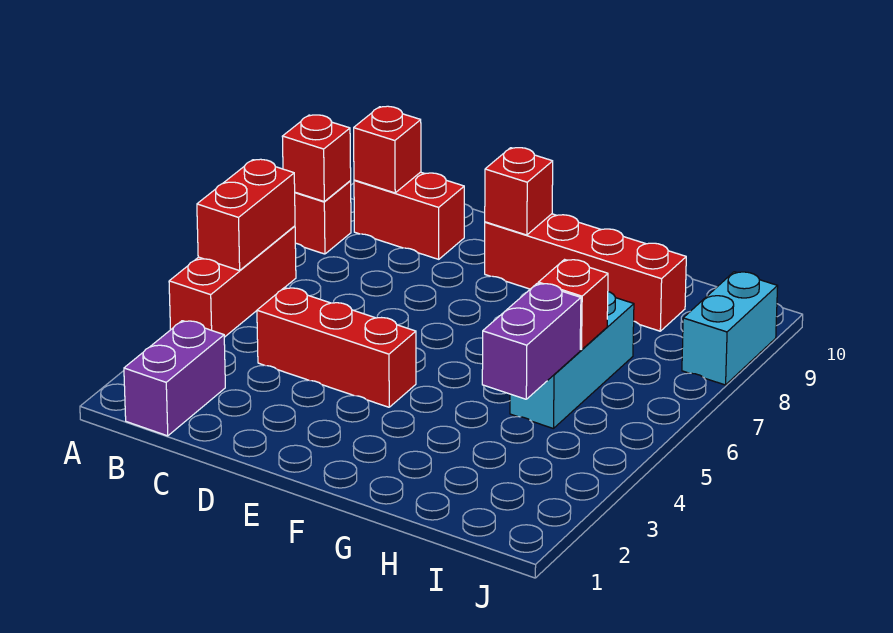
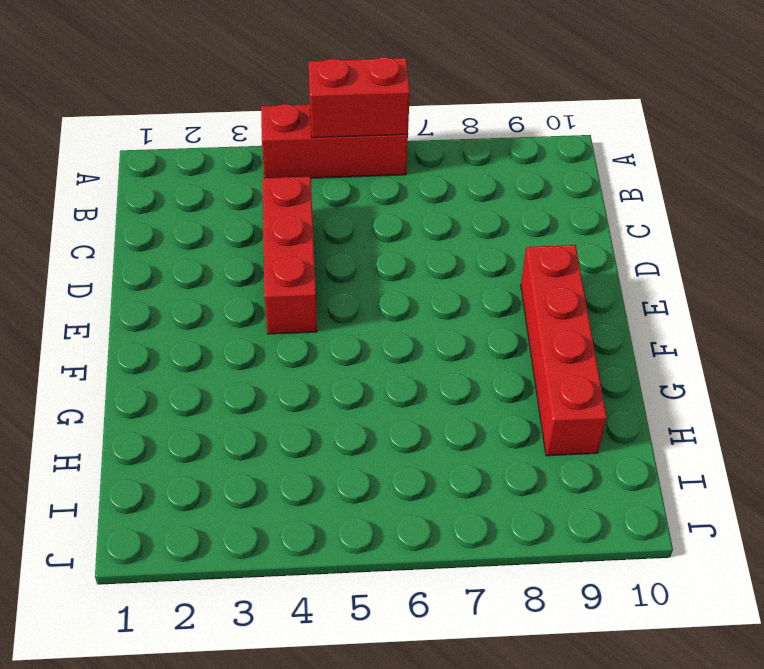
none -> red 1x1 brick [295,181,351,254]
none -> purple 1x2 brick [124,321,225,436]
none -> red 1x2 brick [354,172,464,259]

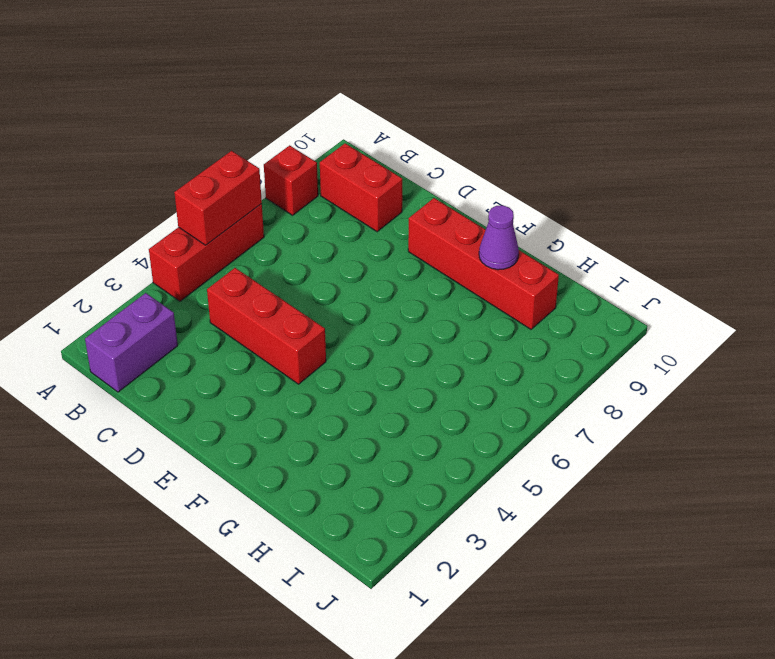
purple 1x1 cone [479,205,519,270] -> none
none -> cyan 1x3 brick [510,292,634,429]
none -> cyan 1x2 brick [682,272,778,385]
none -> red 1x1 brick [282,115,351,201]

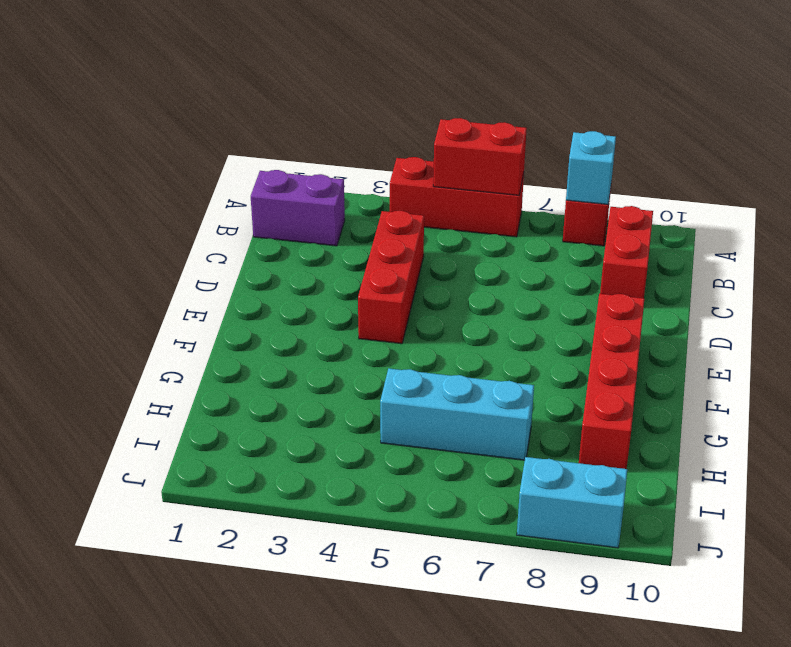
cyan 1x1 brick [566,131,616,204] -> red 1x1 brick [282,115,351,201]
none -> red 1x1 brick [354,106,421,193]
none -> red 1x1 brick [485,148,553,235]
none -> purple 1x2 brick [482,283,581,399]

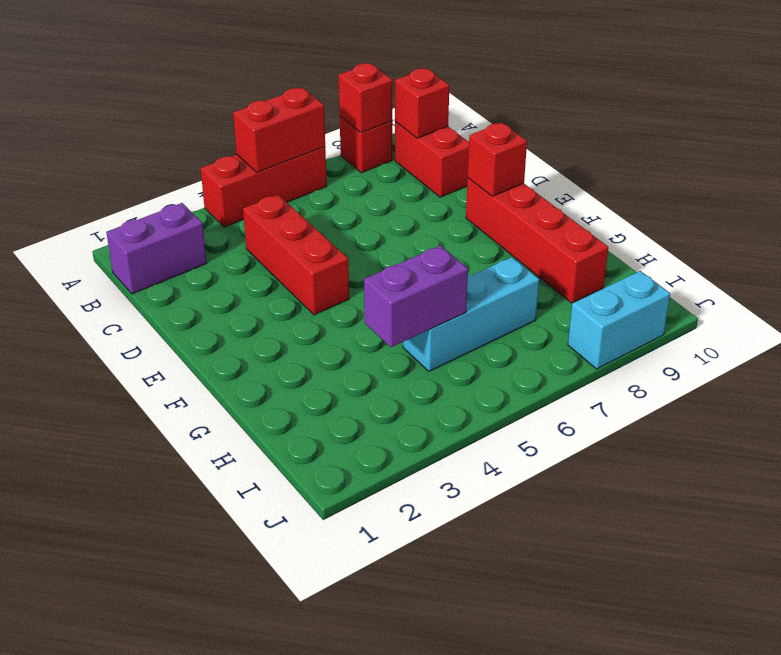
none -> red 1x1 brick [538,260,608,350]

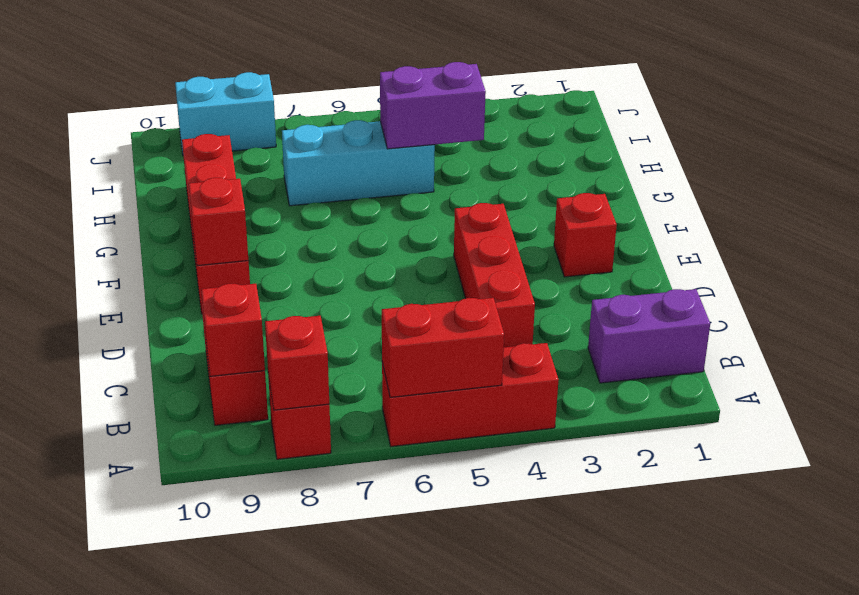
red 1x1 brick [554,193,617,277] -> red 1x1 brick moved to [538,260,608,350]

